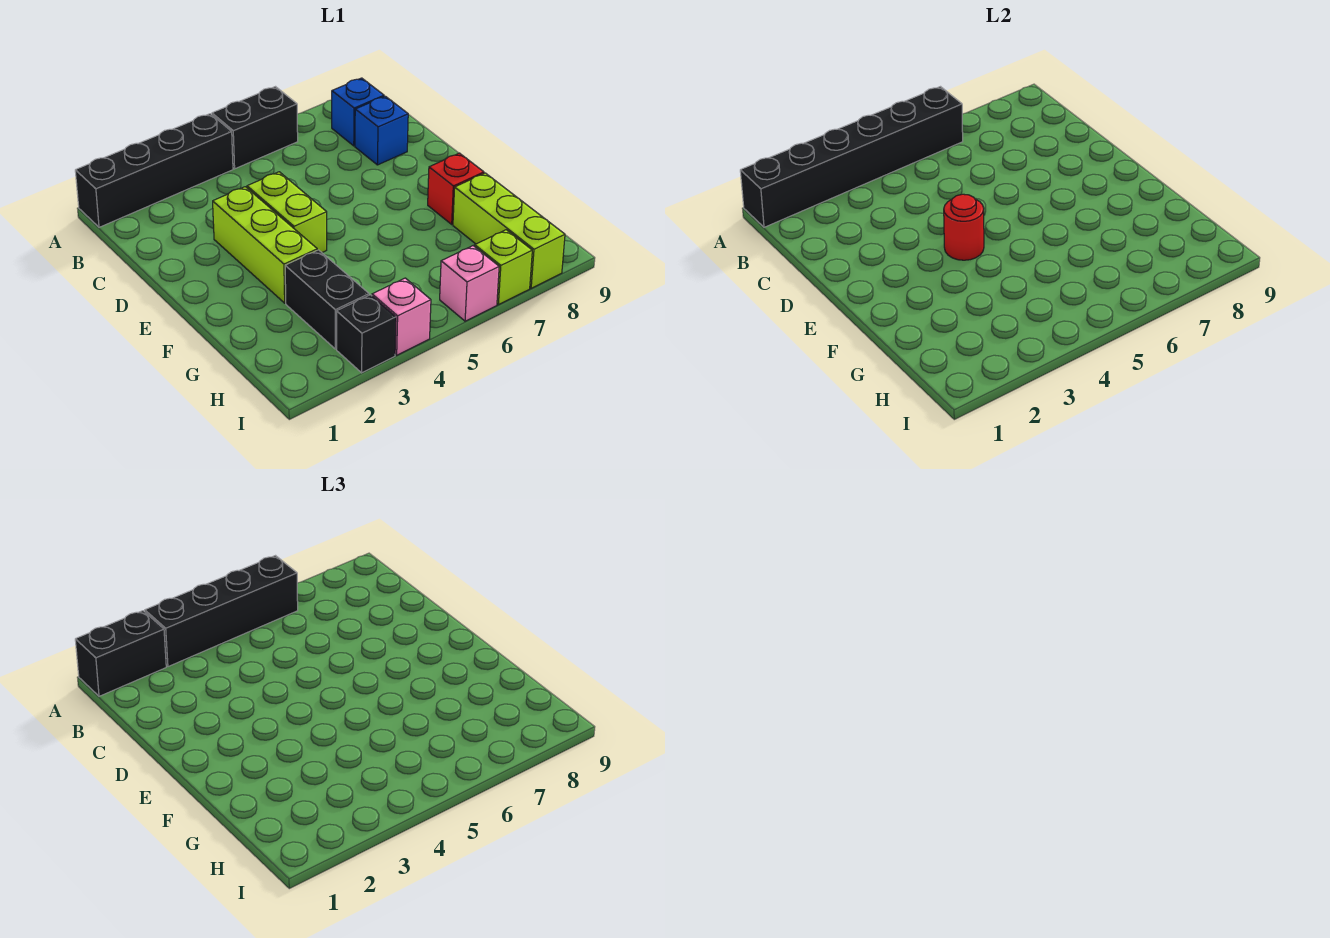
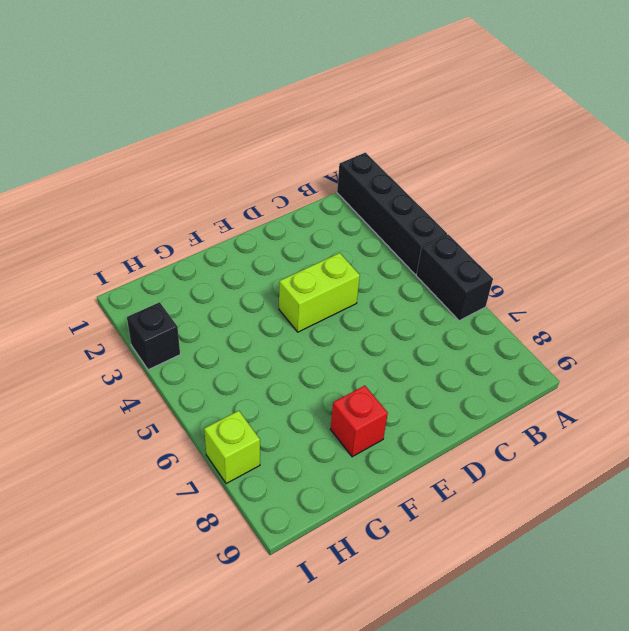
none -> blue 1x1 brick [332,78,384,146]
none -> blue 1x1 brick [355,96,408,165]
none -> lime 1x3 brick [213,187,317,303]

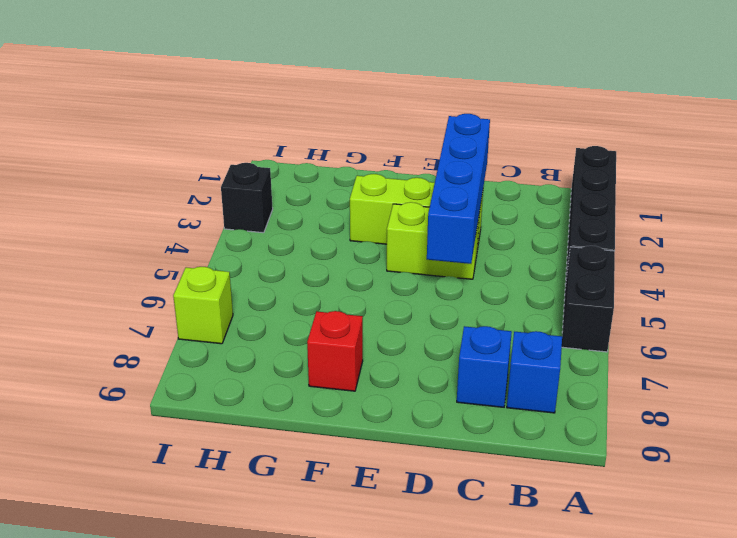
blue 1x4 brick [427,114,490,264] -> none
none -> black 1x2 brick [285,250,369,349]
none -> lime 1x3 brick [453,173,565,288]
none -> pink 1x1 brick [372,278,431,355]

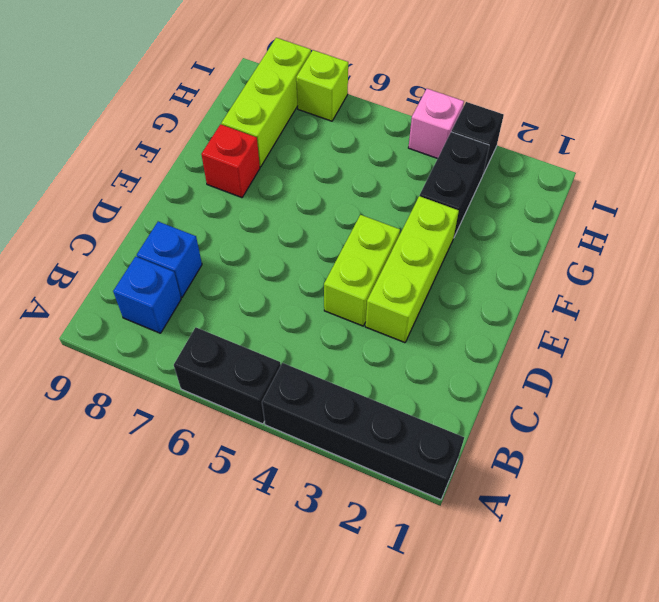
none -> pink 1x1 brick [440,246,499,321]
none -> black 1x6 brick [740,87,963,227]
none -> red 1x1 round brick [944,194,984,260]

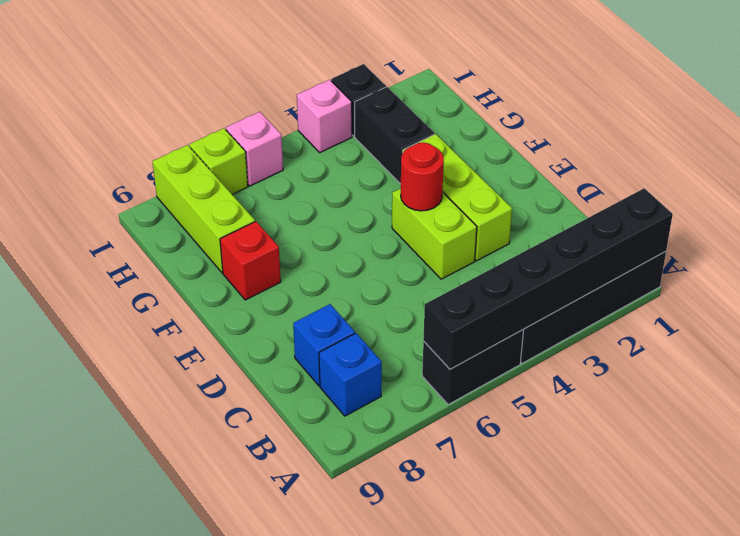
none -> black 1x2 brick [75,611,166,696]
none -> black 1x4 brick [145,556,298,667]

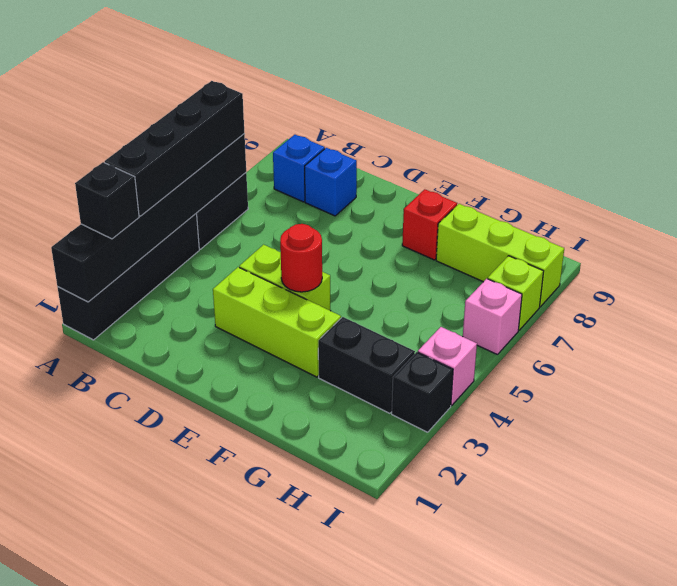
black 1x1 brick [75,162,139,239] -> black 1x2 brick [75,611,166,696]

